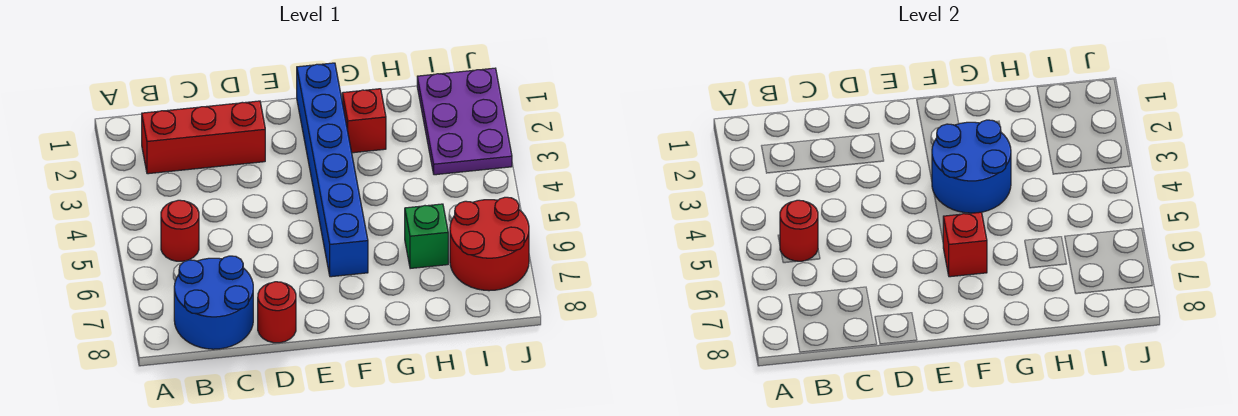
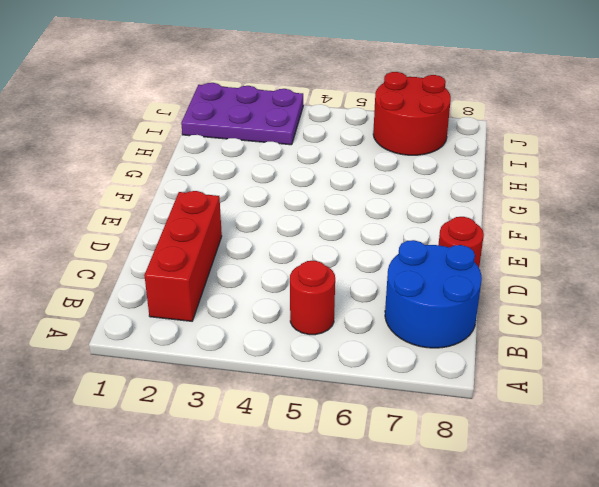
none -> blue 1x6 brick [297,63,368,277]
none -> red 1x1 brick [342,89,386,153]
none -> green 1x1 brick [405,204,448,269]

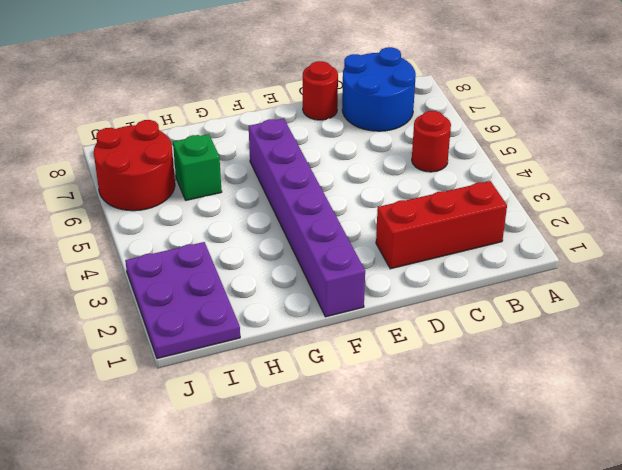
purple 1x6 brick [249,118,365,317] -> blue 1x6 brick [297,63,368,277]
none -> red 1x1 brick [342,89,386,153]
none -> red 1x1 round brick [780,200,818,261]
none -> blue 2x2 round brick [932,120,1011,213]

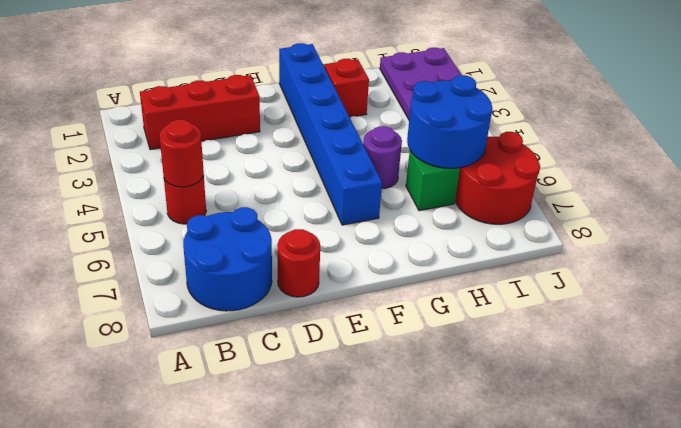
purple 1x1 round brick [363,126,402,188] -> none
blue 2x2 round brick [407,75,492,168] -> blue 2x2 round brick moved to [932,120,1011,213]
none -> red 1x1 brick [943,212,987,277]

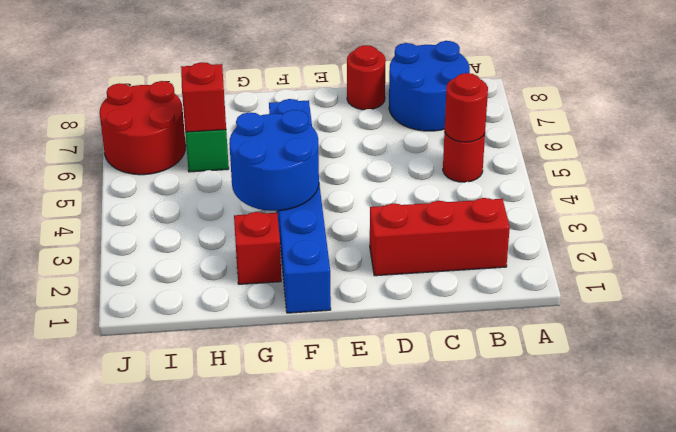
red 1x1 brick [181,62,226,132] -> red 1x1 brick moved to [943,212,987,277]
none -> purple 2x3 plate [417,68,512,175]

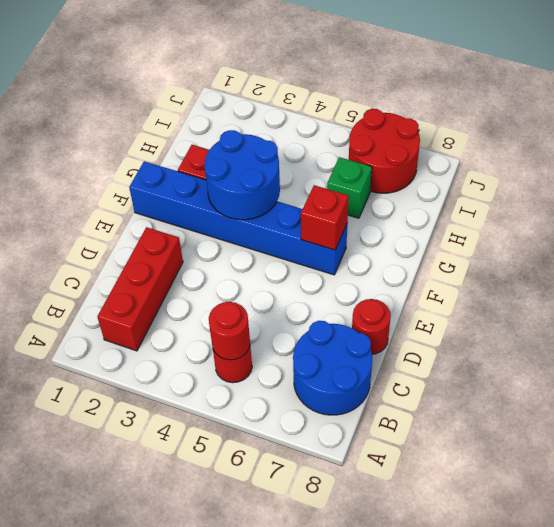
none -> purple 2x3 plate [417,68,512,175]

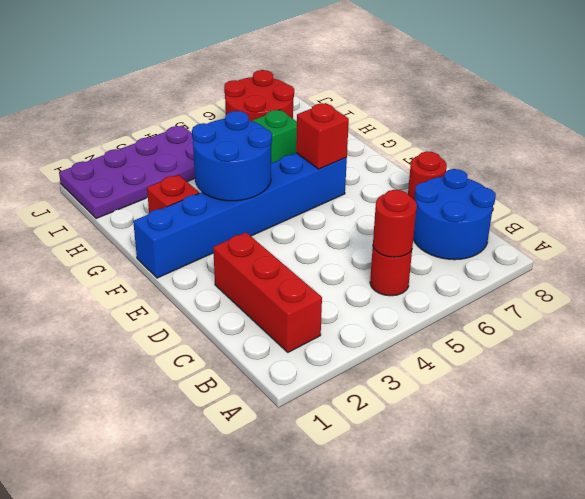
purple 2x4 plate [59,126,195,218] -> purple 2x3 plate [417,68,512,175]

